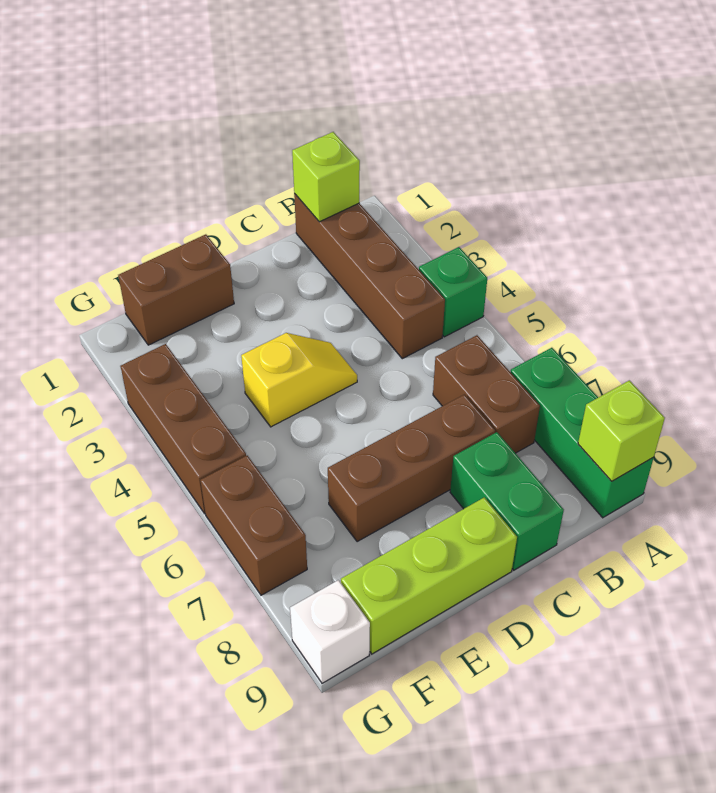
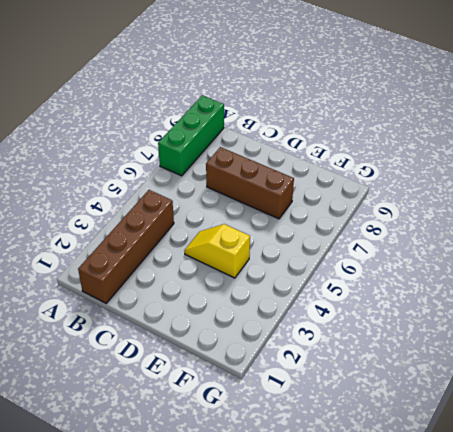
none -> green 1x1 brick [419,247,487,337]
none -> brown 1x2 brick [433,335,540,453]
none -> green 1x2 brick [450,432,564,570]

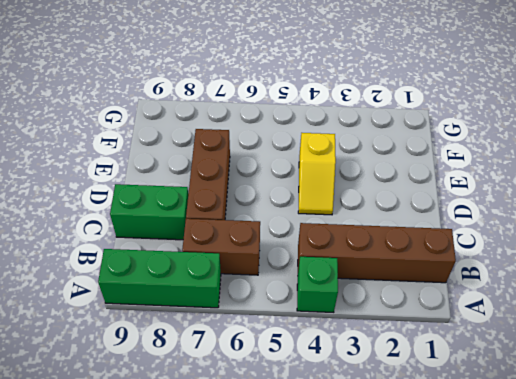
none -> lime 1x3 brick [341,497,517,654]
none -> brown 1x2 brick [118,234,234,345]
none -> brown 1x3 brick [120,344,246,514]

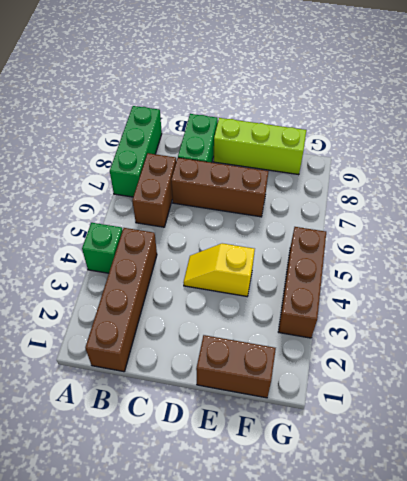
none -> brown 1x2 brick [200,456,307,595]
none -> white 1x1 brick [290,580,370,683]
none -> lime 1x1 brick [578,380,665,481]

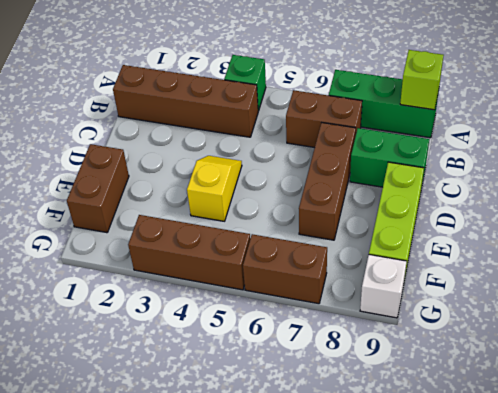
none -> lime 1x1 brick [292,132,360,222]

